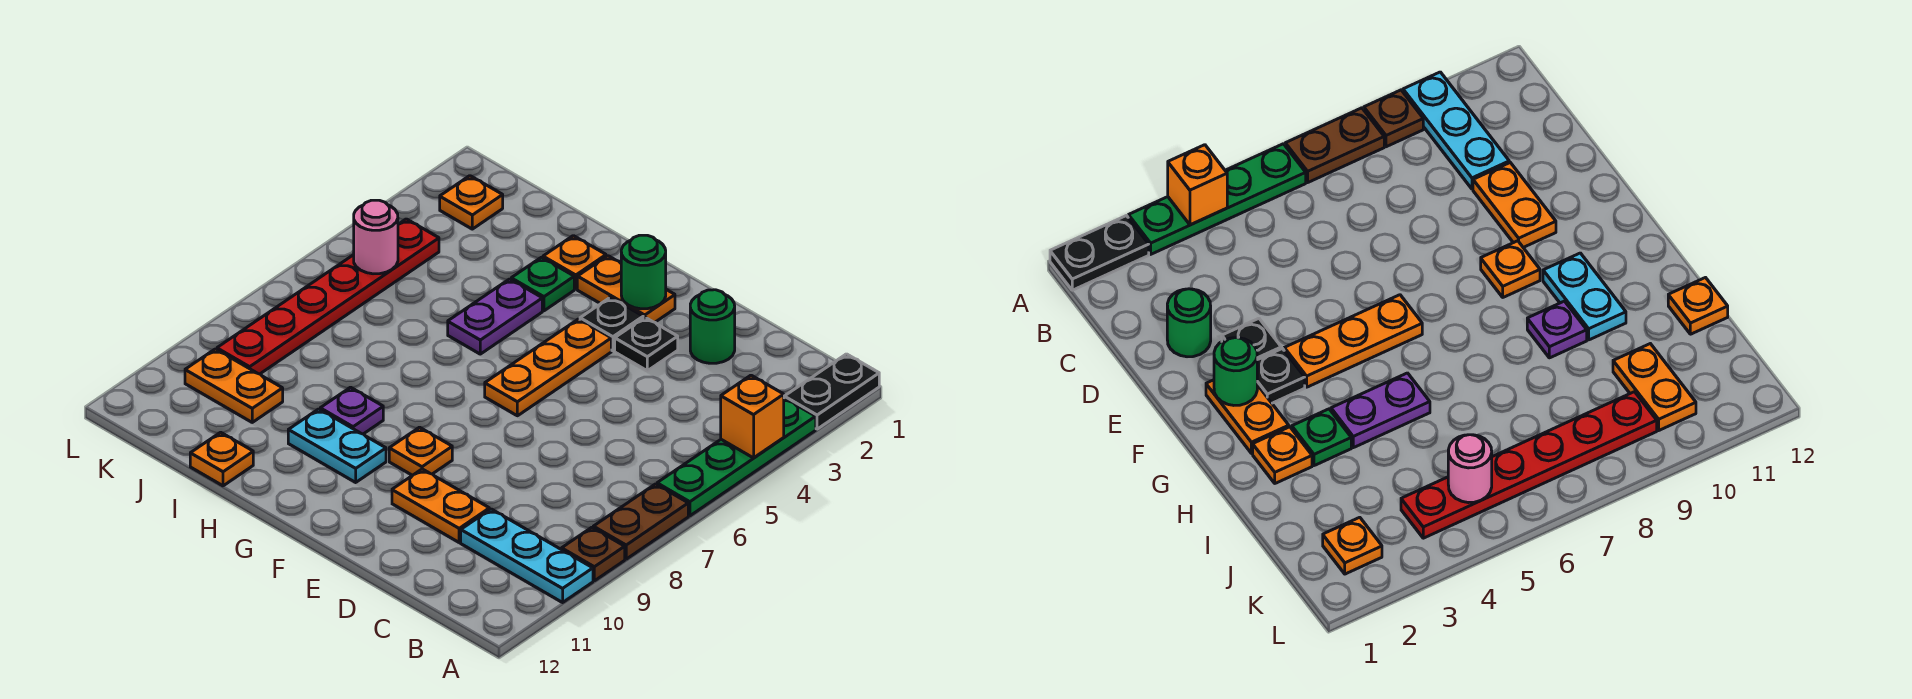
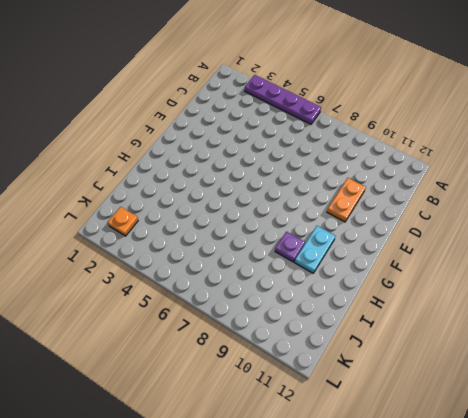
purple 1x4 plate [245,75,321,124] -> green 1x4 plate [657,398,816,516]
none -> black 1x2 plate [784,354,879,429]
none -> brown 1x2 plate [593,484,688,559]
none -> brown 1x1 plate [562,527,625,581]

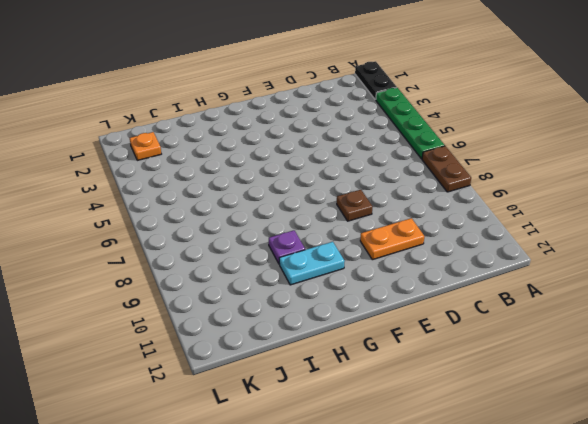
brown 1x1 plate [337,190,372,221] -> brown 1x1 plate moved to [562,527,625,581]
none -> cyan 1x3 plate [461,509,593,602]
none -> green 1x1 round brick [690,290,735,363]
none -> black 1x1 plate [615,317,678,371]

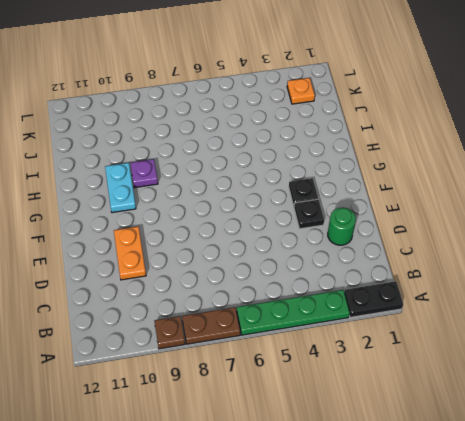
none -> cyan 1x3 plate [461,509,593,602]
none -> orange 1x2 plate [577,256,675,322]
none -> orange 1x3 plate [485,319,611,416]

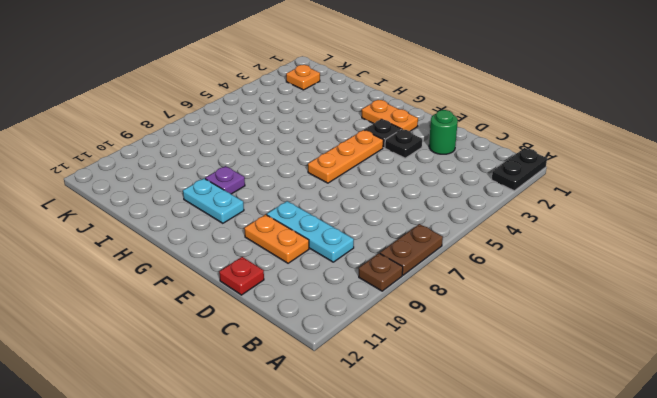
cyan 1x3 plate [267,201,354,262] -> cyan 1x3 plate moved to [461,509,593,602]
red 1x1 plate [219,257,264,295] -> none
none -> green 1x4 plate [657,398,816,516]
none -> orange 1x1 plate [389,427,452,475]
none -> orange 1x1 plate [543,236,606,289]

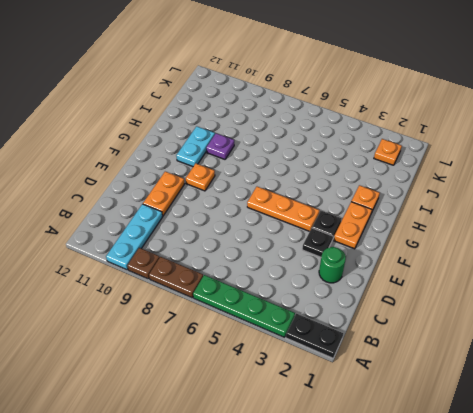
none -> green 1x1 plate [511,257,574,311]
none -> purple 1x2 plate [448,279,542,354]
none -> orange 1x1 plate [190,432,253,486]

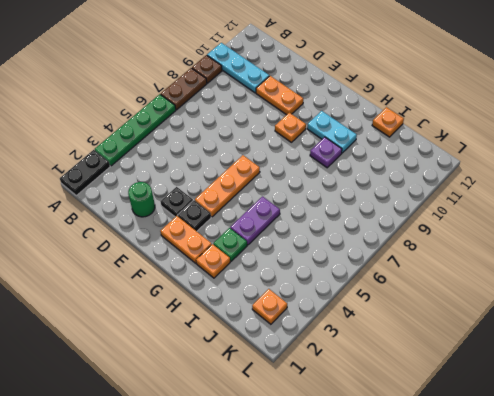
none -> orange 1x2 plate [185,349,283,422]
none -> red 1x6 plate [217,219,439,374]
none -> orange 1x1 brick [721,375,784,458]

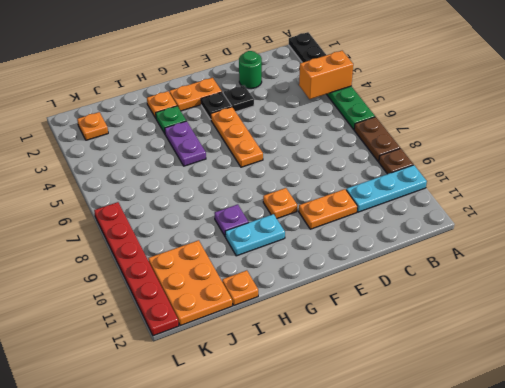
orange 1x2 brick [299,51,353,99] -> orange 1x1 brick [721,375,784,458]
orange 2x3 plate [148,240,232,326] -> orange 1x2 plate [185,349,283,422]
red 1x6 plate [94,202,179,336] -> red 1x6 plate moved to [217,219,439,374]
none -> green 1x1 round brick [621,235,666,309]
none -> pink 1x1 round brick [354,200,398,274]

